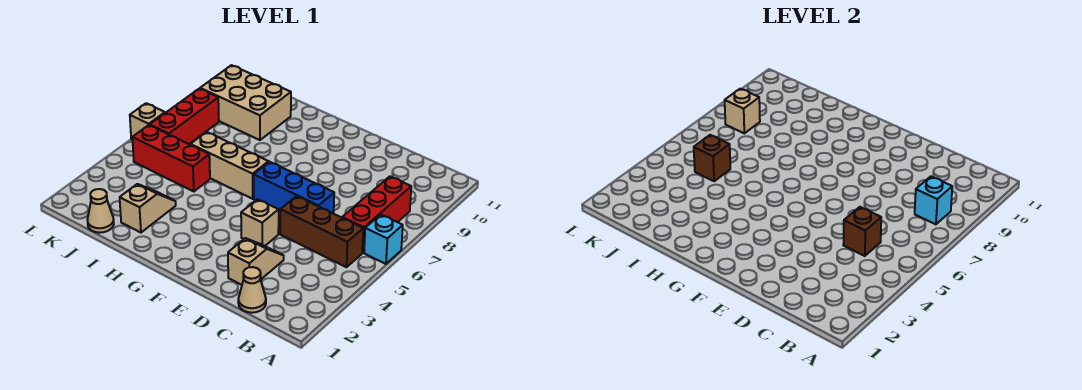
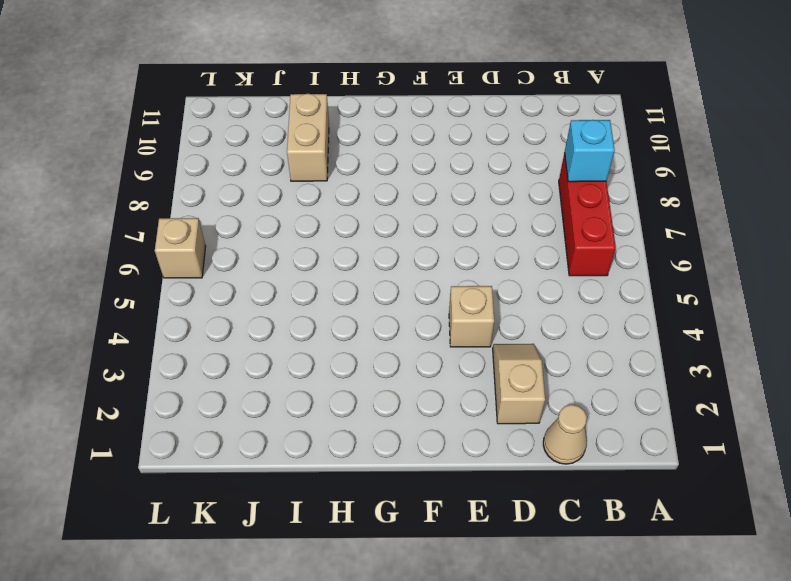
tan 1x2 brick [287,94,329,181] -> tan 2x3 brick [200,65,291,140]
none -> cyan 1x1 brick [364,215,403,264]
none -> brown 1x3 brick [280,196,363,267]
none -> blue 1x3 brick [254,162,334,214]

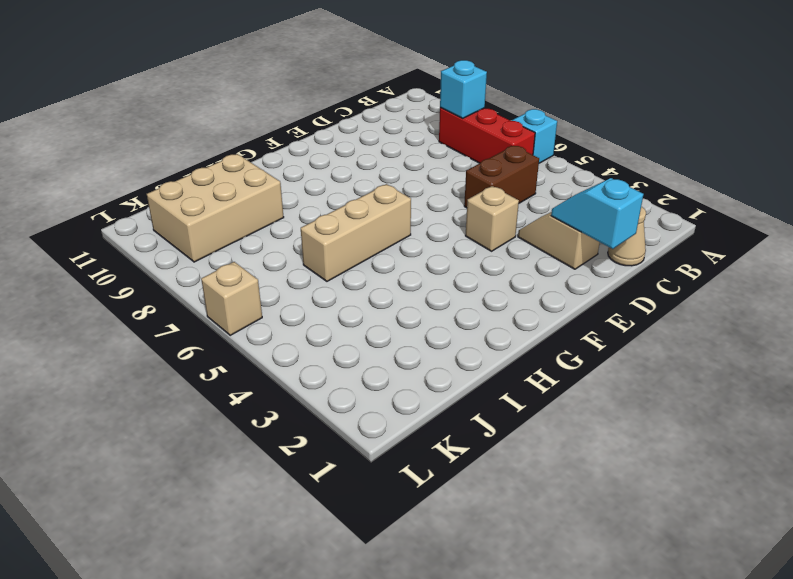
brown 1x2 brick [464,146,539,208] -> brown 1x3 brick [280,196,363,267]
cyan 1x2 slope [551,178,644,249] -> none
none -> blue 1x3 brick [254,162,334,214]
none -> tan 1x2 slope [120,184,176,233]
none -> red 1x3 brick [132,125,210,192]

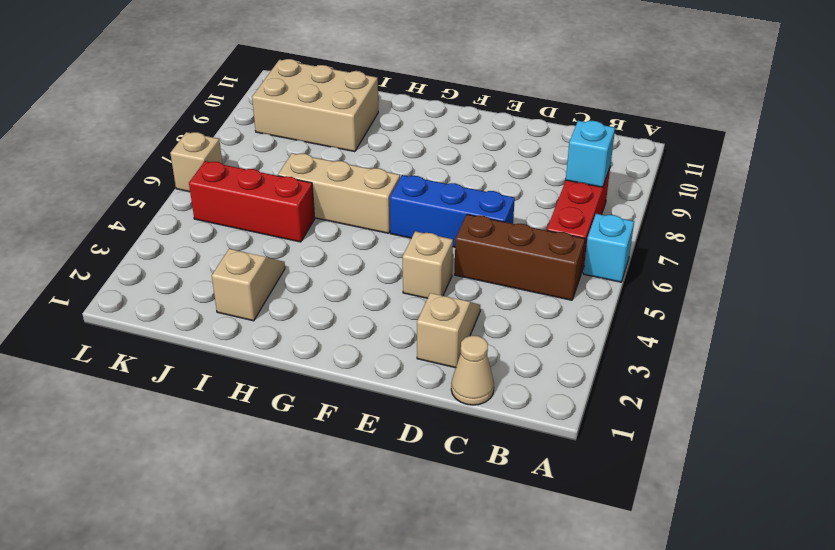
none -> tan 1x1 cone [87,189,114,233]
none -> red 1x3 brick [150,89,219,144]
none -> brown 1x1 brick [843,207,881,256]

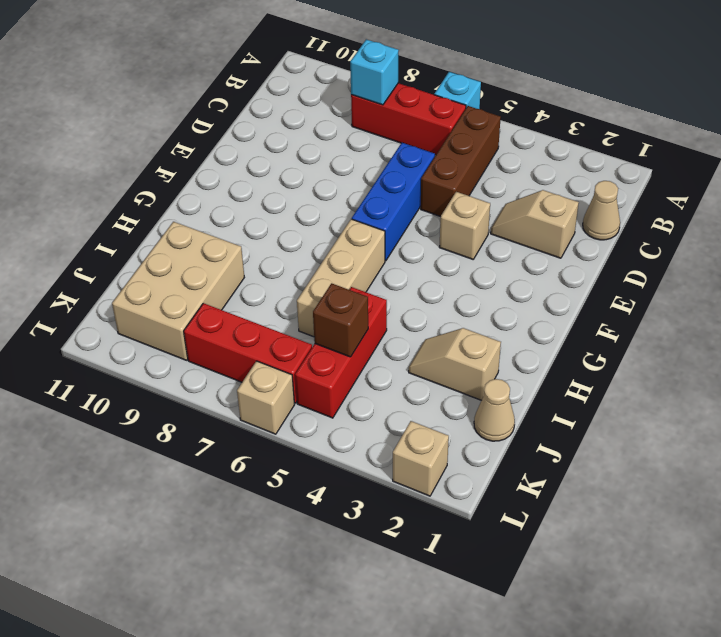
tan 1x1 brick [393,421,449,496] -> tan 1x1 brick moved to [725,89,760,133]
none -> brown 1x1 brick [843,207,881,256]

